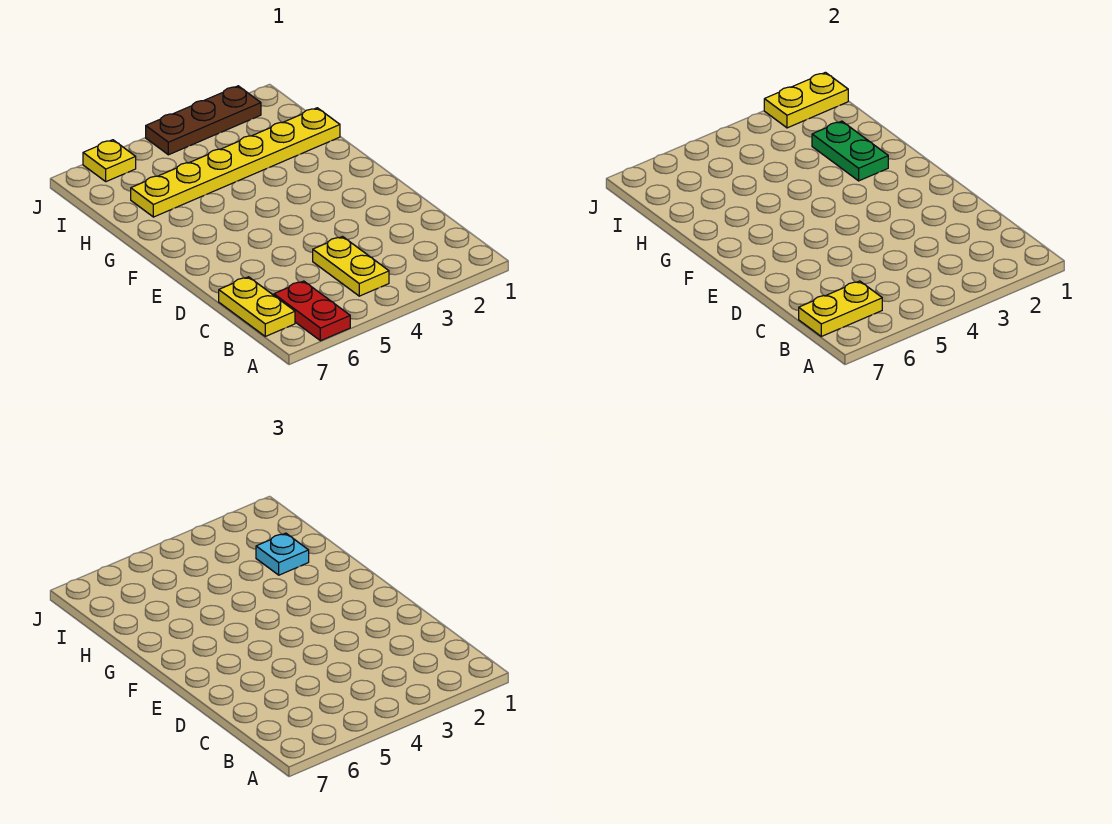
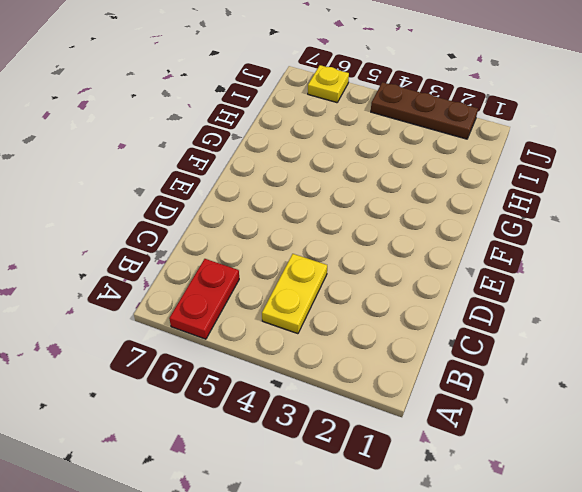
none -> yellow 1x2 plate [219,277,295,336]
none -> yellow 1x6 plate [131,108,340,217]

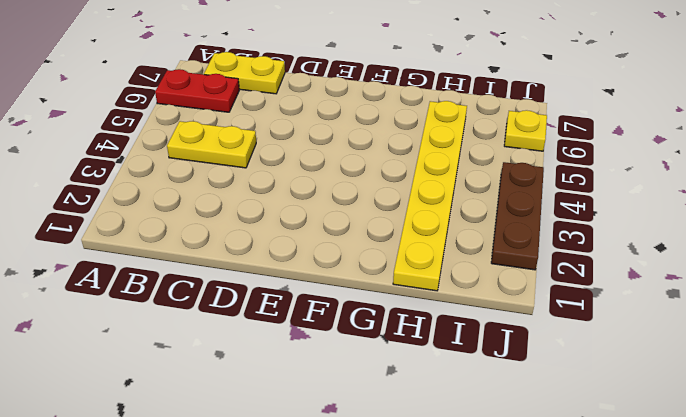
none -> yellow 1x2 plate [799,281,882,336]
none -> green 1x2 plate [812,121,888,181]

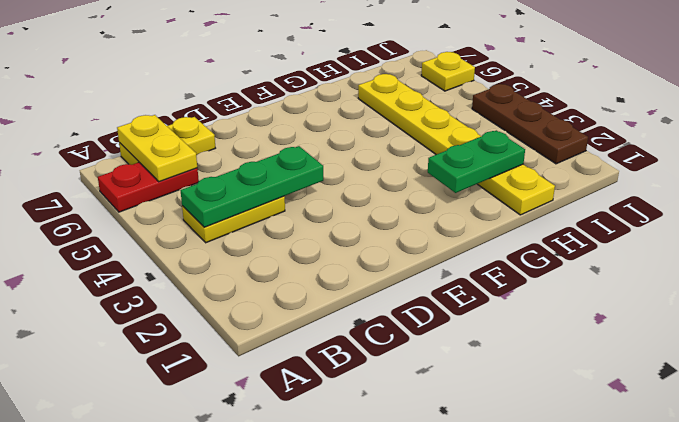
green 1x3 plate [180,146,323,227] -> none
none -> yellow 1x2 plate [764,72,848,128]
none -> cyan 1x1 plate [256,533,309,575]

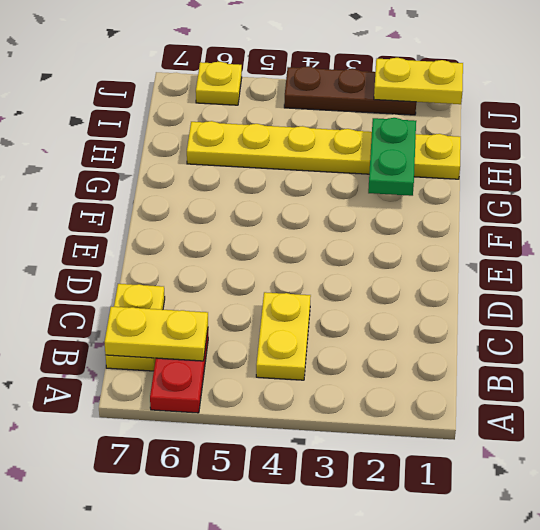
none -> cyan 1x1 plate [256,533,309,575]

